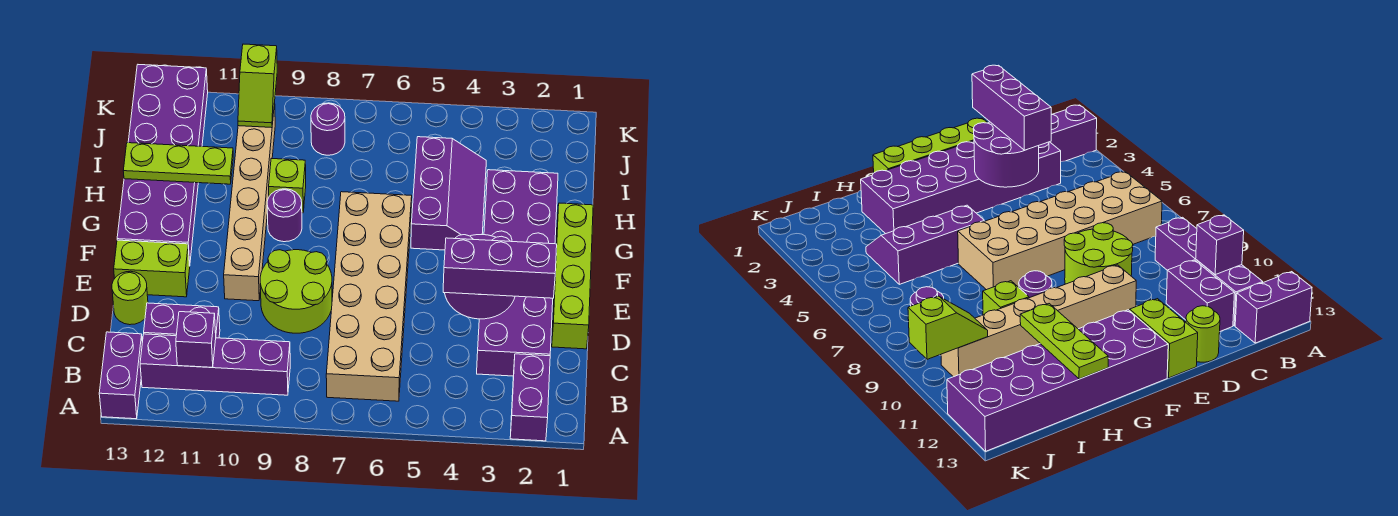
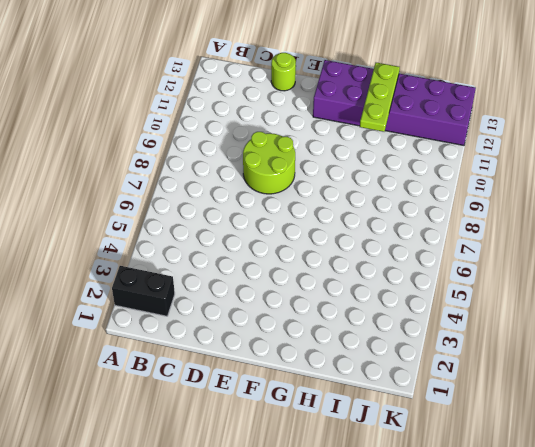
black 1x2 brick [112,266,175,316] -> purple 1x2 brick [510,354,550,441]
none -> purple 1x2 brick [99,332,142,419]
none -> tan 2x6 brick [326,192,412,401]
none -> purple 1x4 brick [140,334,290,395]

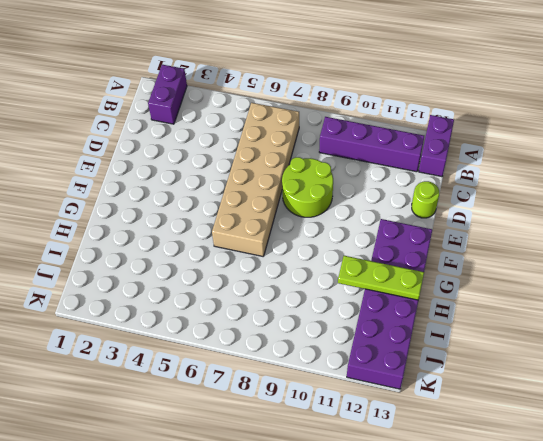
none -> purple 2x6 brick [477,170,558,376]
none -> purple 1x2 brick [144,303,220,338]
none -> lime 1x4 brick [552,203,593,349]

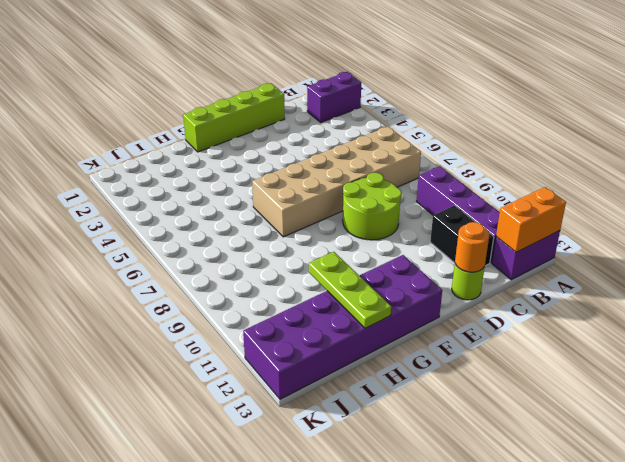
orange 1x2 brick [496,187,566,252] -> none
black 1x2 brick [430,205,494,266] -> purple 1x2 brick [144,303,220,338]
orange 1x1 round brick [455,222,489,272] -> none
none -> purple 2x6 brick [477,170,558,376]
none -> tan 1x6 brick [224,103,275,301]
none -> lime 1x2 brick [114,240,190,297]

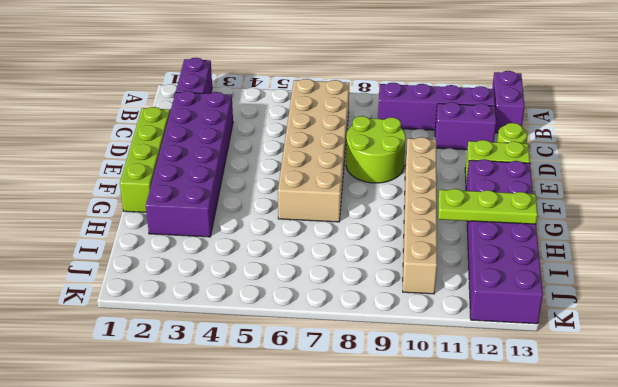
none -> purple 2x3 slope [411,137,486,250]
none -> purple 1x1 round brick [267,189,302,242]
none -> lime 1x1 brick [269,159,306,213]

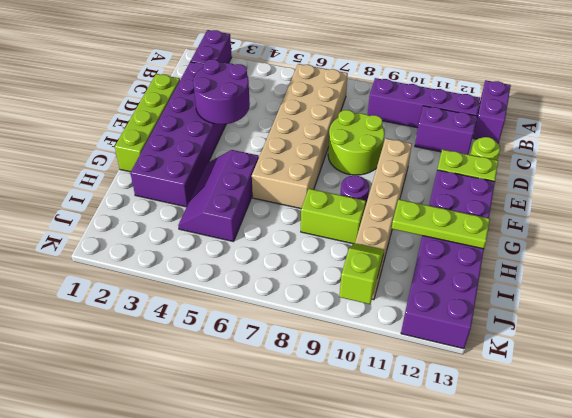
lime 1x2 brick [301,189,366,244] -> lime 1x1 brick [269,159,306,213]
none -> purple 1x1 round brick [311,103,345,155]
none -> purple 1x1 brick [176,312,216,367]
none -> purple 1x3 brick [443,238,557,298]

